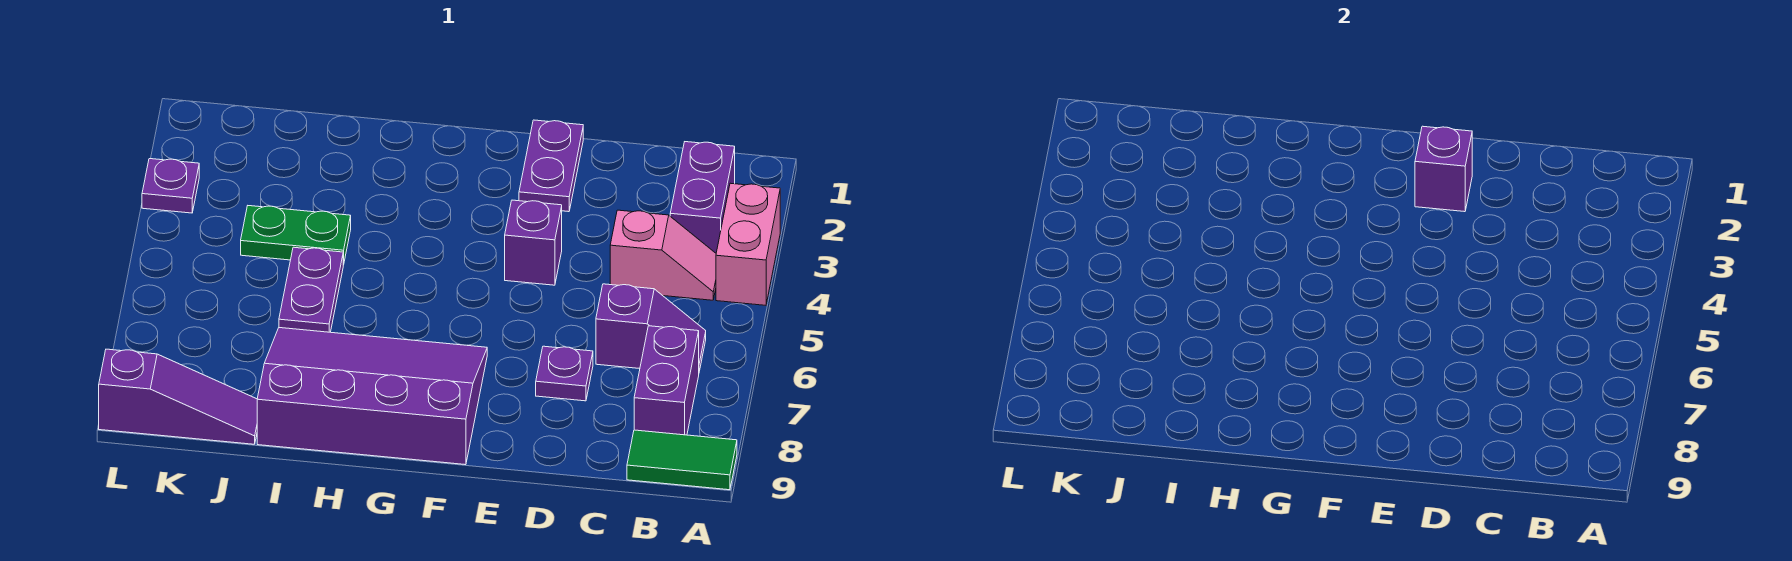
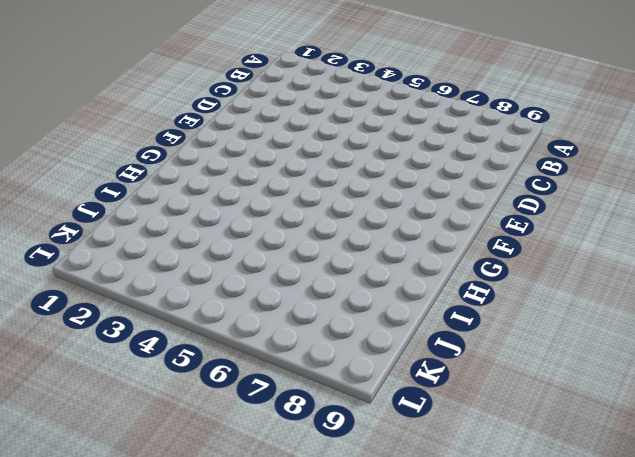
none -> pink 1x2 brick [716,183,780,305]
none -> green 1x2 tile [627,430,737,490]
none -> purple 1x2 brick [670,142,735,253]

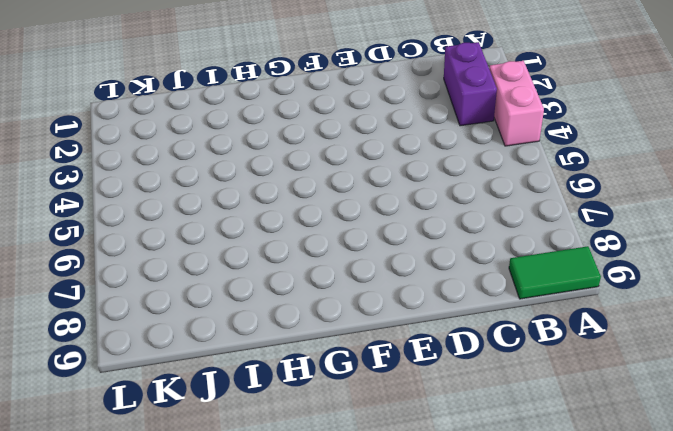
none -> pink 1x2 slope [610,210,716,300]
none -> purple 1x2 slope [596,284,706,371]
none -> purple 1x2 brick [634,326,699,435]

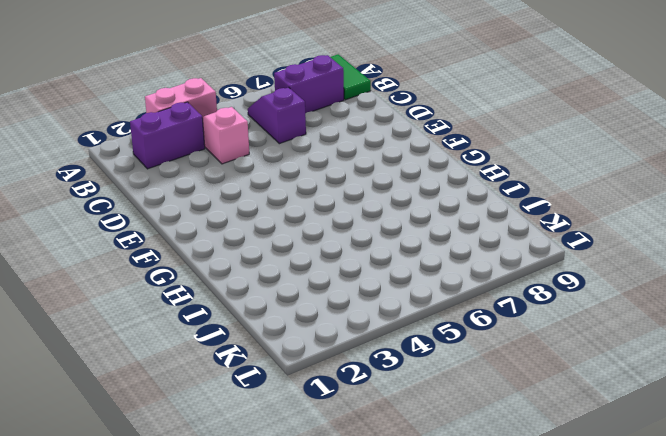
none -> purple 1x1 plate [536,346,593,401]
none -> purple 1x2 plate [519,120,583,212]
none -> purple 1x1 brick [505,200,562,285]

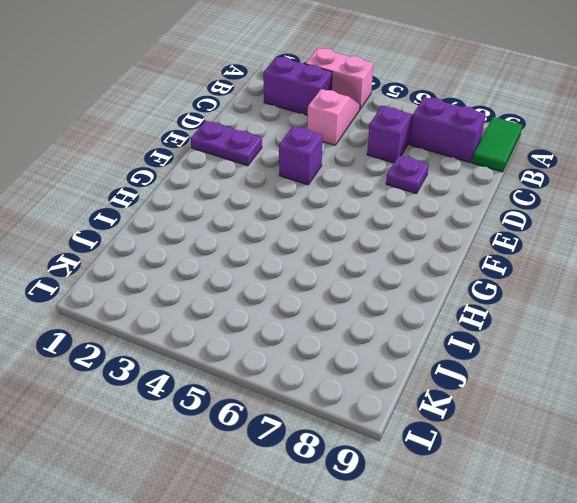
none -> purple 3x4 slope [257,328,487,465]
none -> green 1x2 plate [241,206,351,265]
none -> purple 1x2 plate [279,247,343,332]

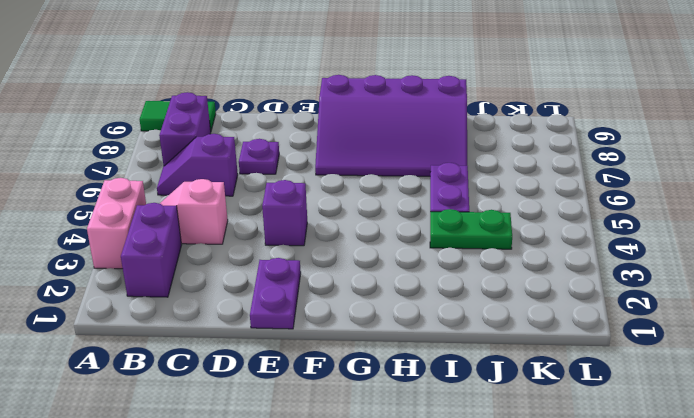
none -> purple 1x3 slope [99,349,257,444]
none -> purple 1x1 plate [142,159,199,213]
none -> purple 1x1 brick [1415,126,1472,212]

